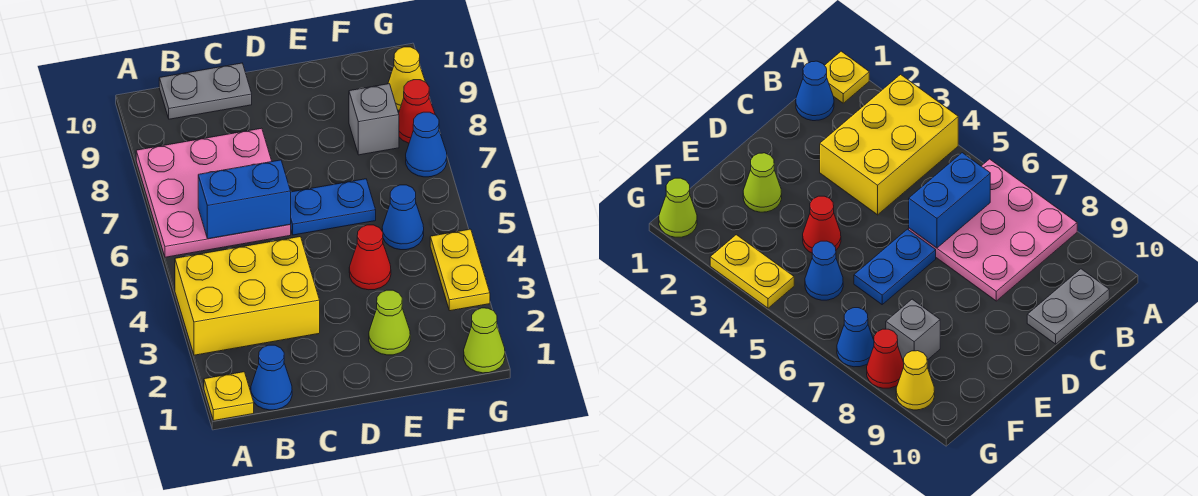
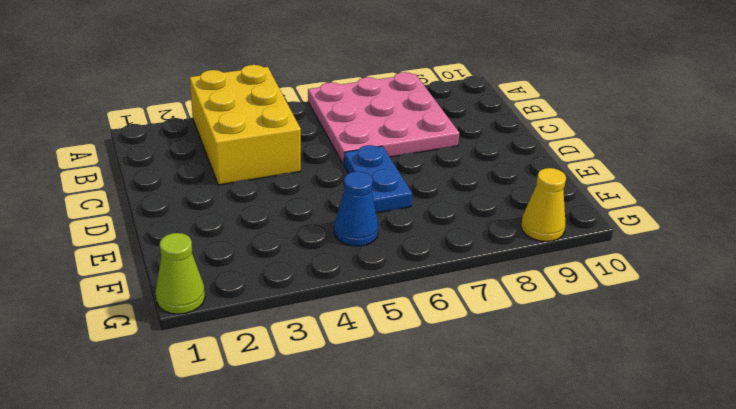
none -> yellow 1x1 plate [204,372,254,421]
none -> blue 1x1 cone [251,345,292,410]
none -> grey 1x2 plate [159,63,252,119]

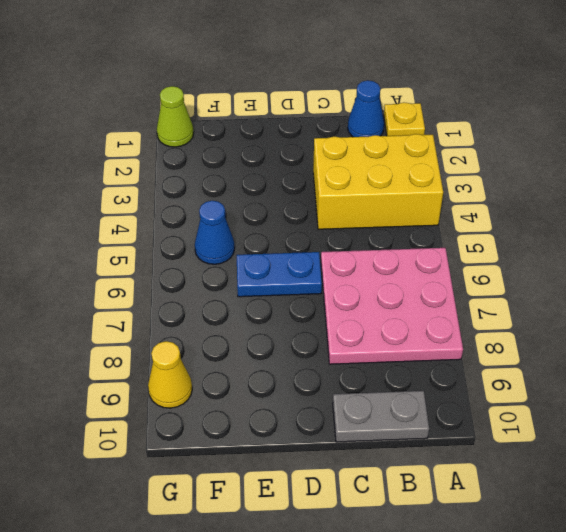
none -> lime 1x1 cone [369,290,410,355]
none -> red 1x1 cone [349,225,391,290]
none -> grey 1x1 brick [349,84,399,155]

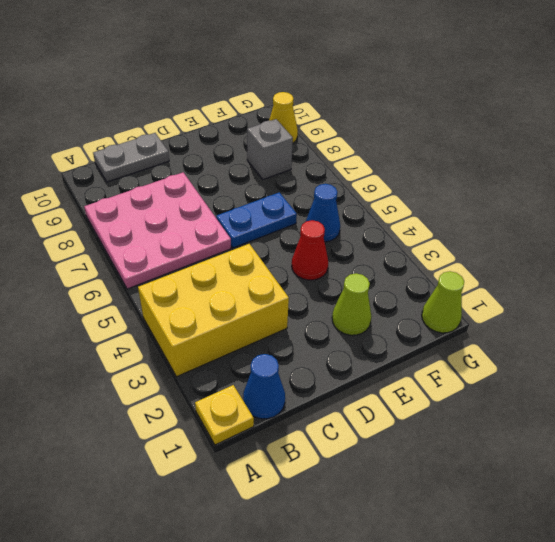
none -> yellow 1x2 plate [430,229,490,311]
none -> blue 1x1 cone [406,112,447,177]
none -> red 1x1 cone [399,80,435,143]

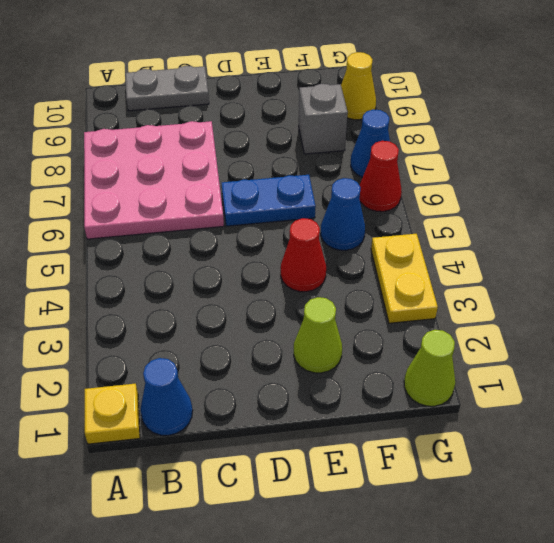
red 1x1 cone [359,141,402,212] -> red 1x1 cone moved to [399,80,435,143]
none -> yellow 2x3 brick [175,237,320,355]
none -> blue 1x2 brick [198,160,291,239]

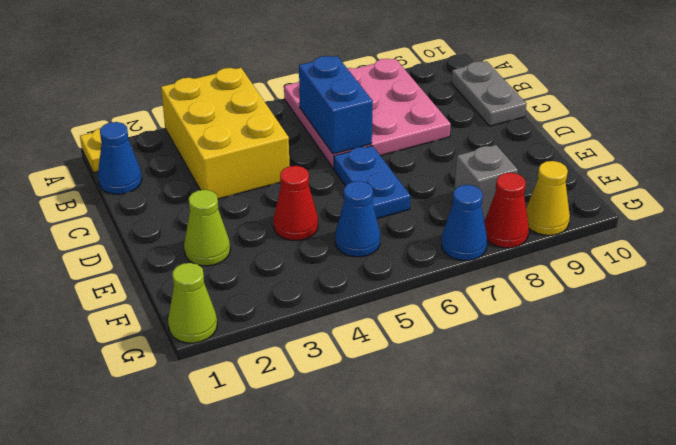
none -> yellow 1x2 plate [430,229,490,311]

